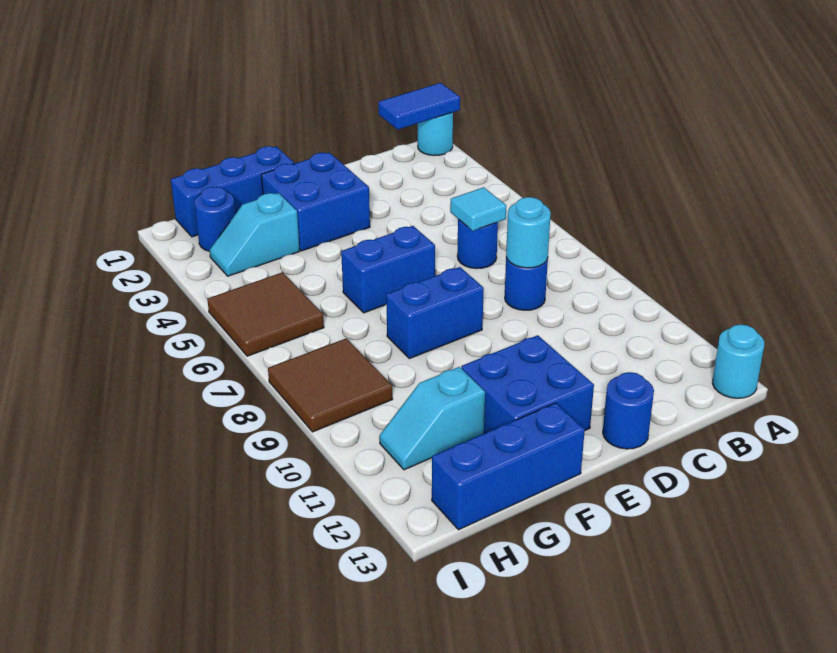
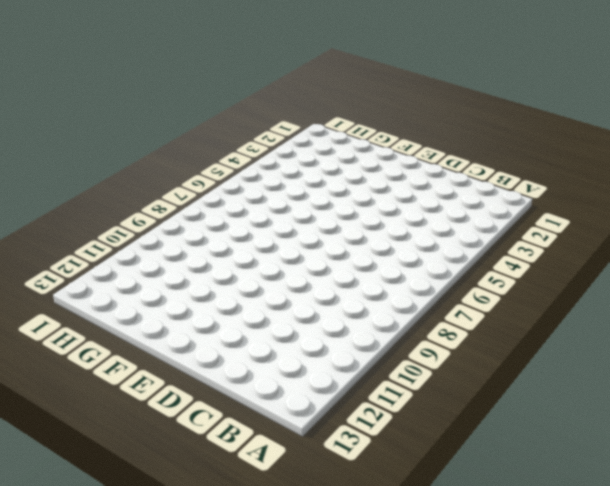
none -> cyan 1x1 round brick [418,112,453,156]
none -> cyan 1x1 round brick [712,324,764,398]
none -> blue 1x1 round brick [457,219,498,269]

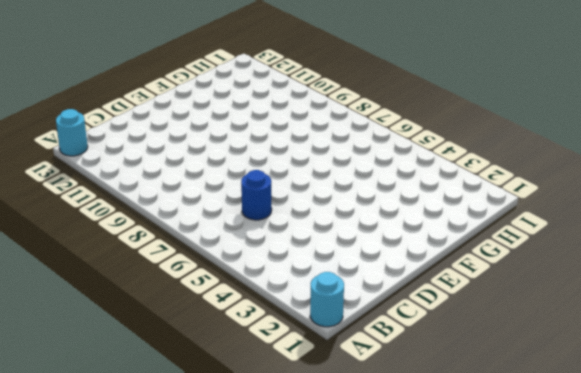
none -> blue 1x1 round brick [505,257,548,310]
none -> blue 1x1 round brick [603,372,654,449]
none -> blue 2x2 brick [261,153,370,251]

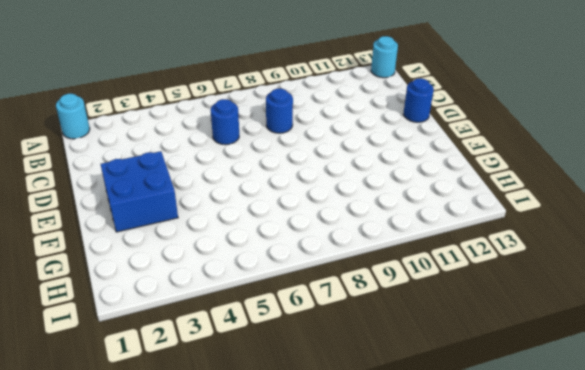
none -> blue 1x2 brick [341,226,435,313]
none -> blue 1x2 brick [386,267,484,359]
none -> blue 2x2 brick [461,335,594,433]

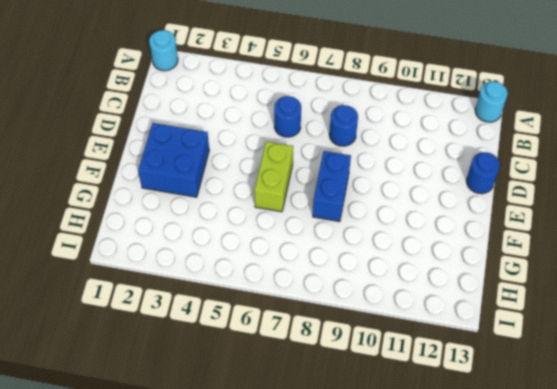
lime 1x2 brick [254,142,293,212] -> blue 1x2 brick [341,226,435,313]
none -> blue 2x2 brick [461,335,594,433]
none -> blue 1x3 brick [171,146,294,237]
none -> blue 1x3 brick [432,403,585,530]

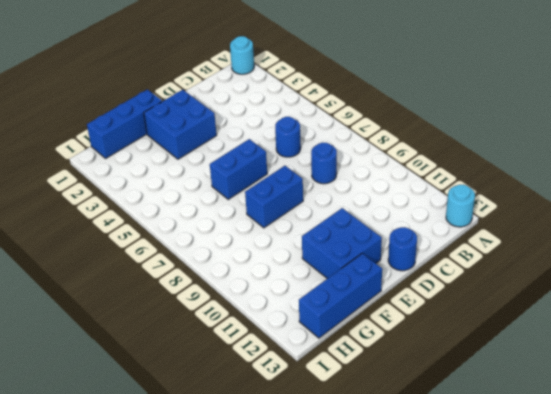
none -> cyan 1x2 slope [209,193,300,276]
none -> cyan 1x2 slope [379,367,485,470]
none -> blue 1x1 round brick [195,187,235,251]

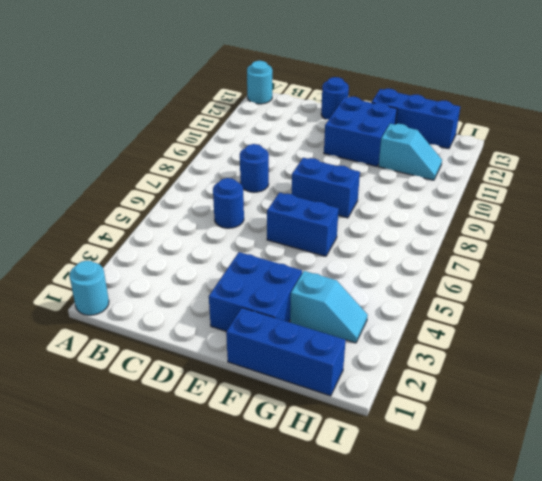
none -> blue 1x1 round brick [195,187,235,251]
none -> brown 2x2 tile [207,272,324,356]
none -> brown 2x2 tile [268,338,393,432]

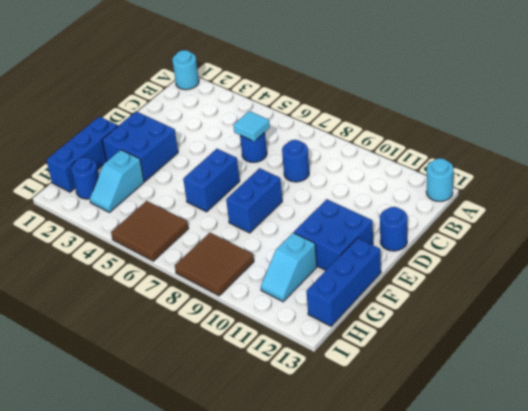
none -> blue 1x2 tile [378,83,460,130]
none -> cyan 1x1 round brick [506,197,551,268]

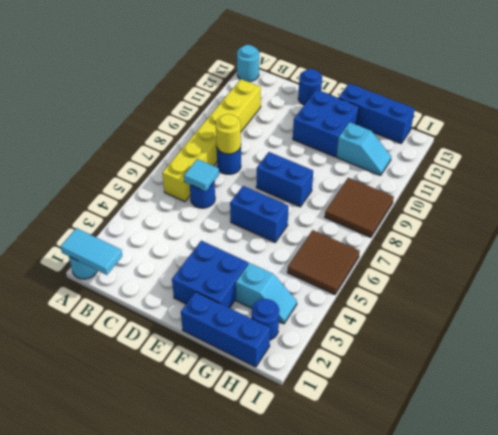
cyan 1x2 tile [60,228,122,275] -> blue 1x2 tile [378,83,460,130]
yellow 1x6 brick [162,79,261,202] -> none
yellow 1x1 round brick [216,114,241,154] -> cyan 1x1 round brick [506,197,551,268]

